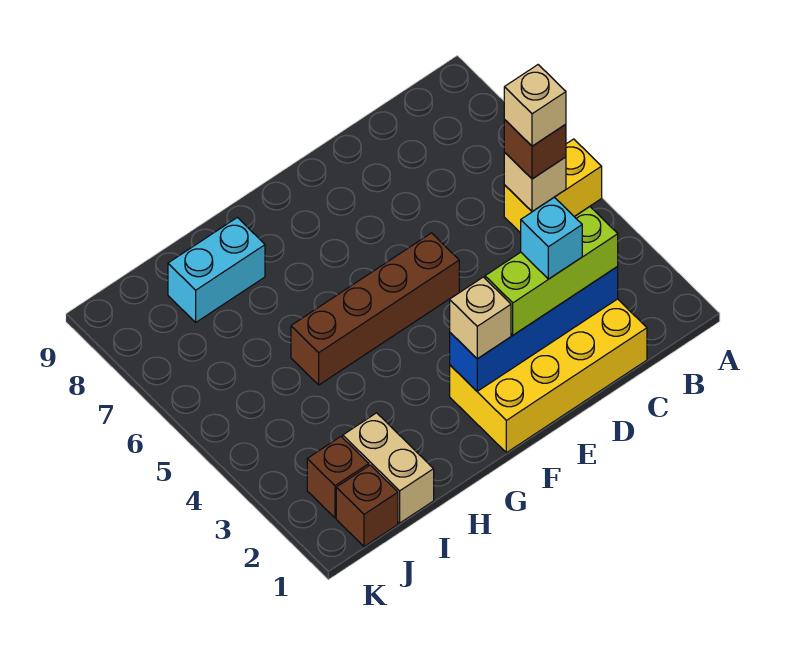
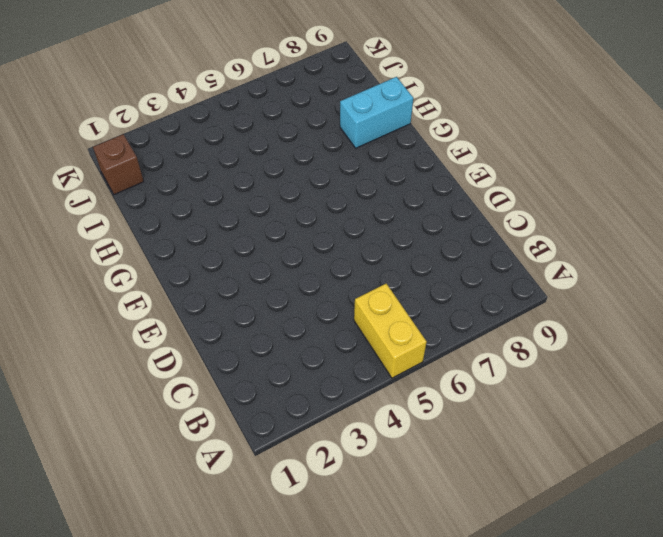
cyan 1x2 brick [340,77,413,148] -> cyan 1x2 brick turned to [168,217,265,322]
none -> yellow 2x4 brick [450,299,647,453]
none -> brown 1x4 brick [291,233,459,385]
none -> tan 1x2 brick [343,413,434,523]

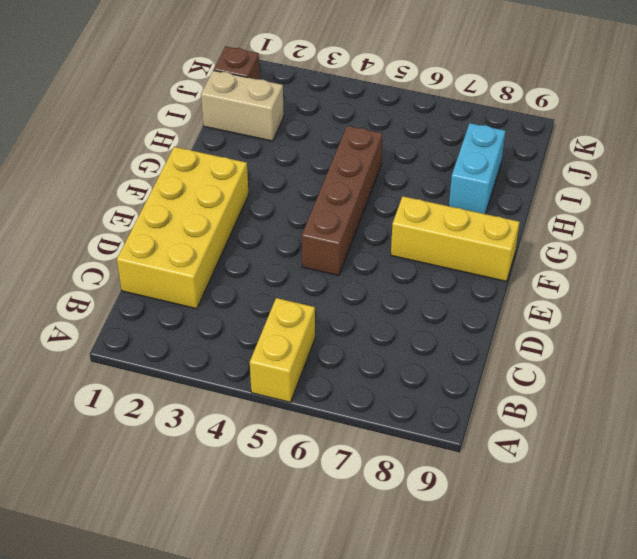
yellow 1x3 brick [391,196,520,282] -> none
none -> brown 1x1 brick [307,437,369,518]
none -> tan 1x1 brick [504,152,566,212]
none -> blue 1x4 brick [450,267,618,391]

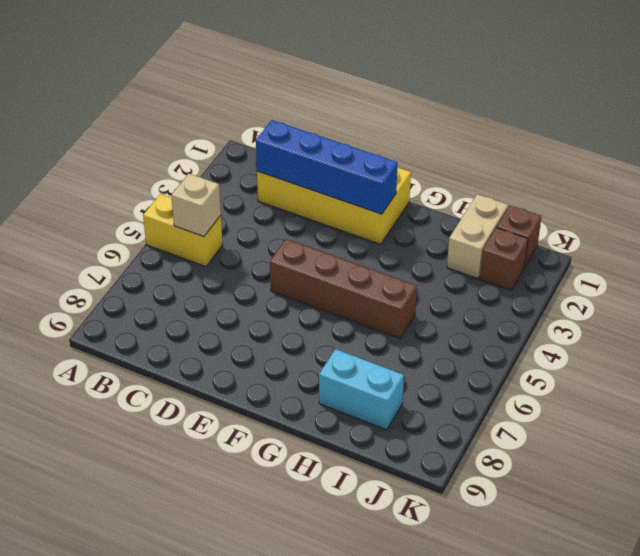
none -> brown 1x1 brick [504,120,566,179]
none -> lime 1x3 brick [485,207,618,335]
none -> tan 1x1 brick [450,277,511,359]

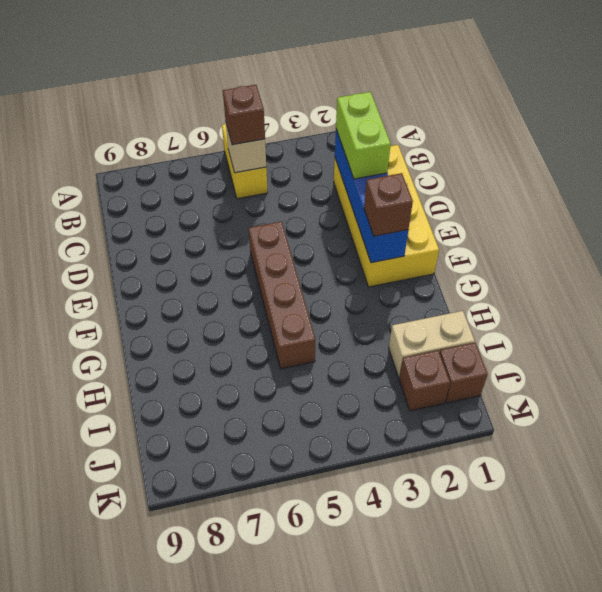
lime 1x2 brick [336,92,391,179] -> lime 1x3 brick [485,207,618,335]
brown 1x1 brick [364,173,413,236] -> tan 1x1 brick [450,277,511,359]
none -> cyan 1x2 brick [168,217,265,322]
none -> tan 1x1 brick [504,65,566,146]
none -> cyan 1x1 brick [521,197,582,279]

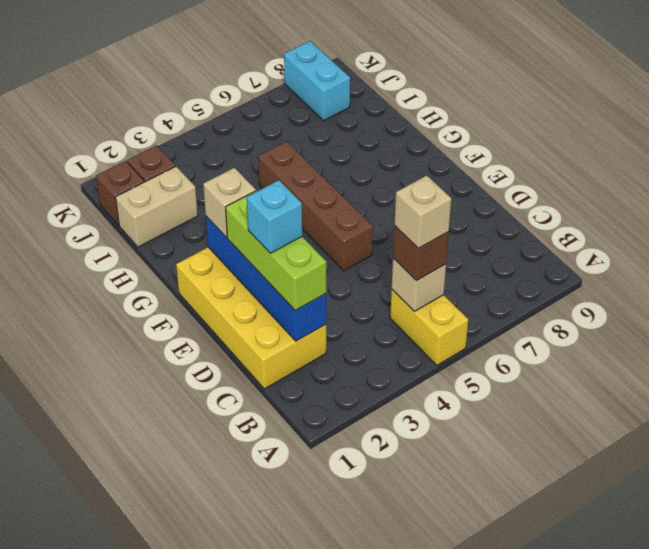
cyan 1x2 brick [284,41,350,120] -> cyan 1x2 brick moved to [168,217,265,322]

